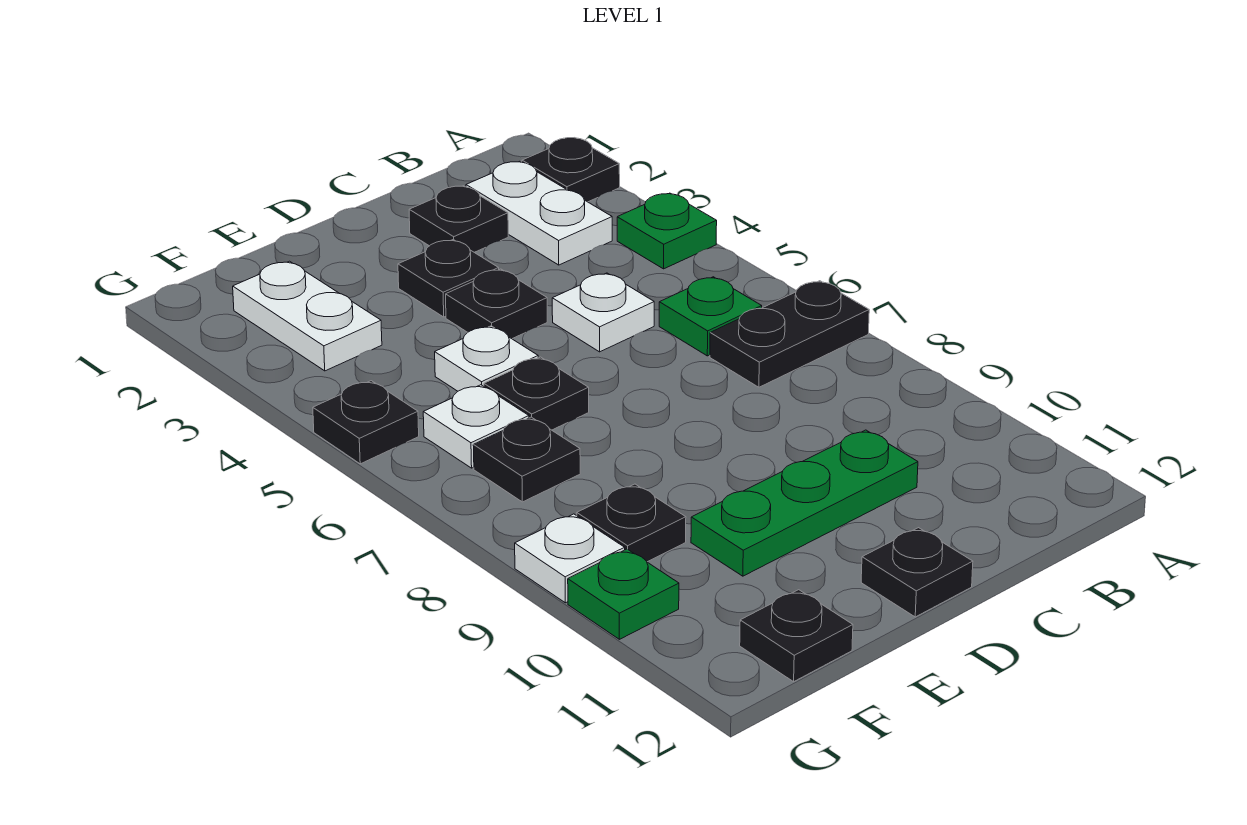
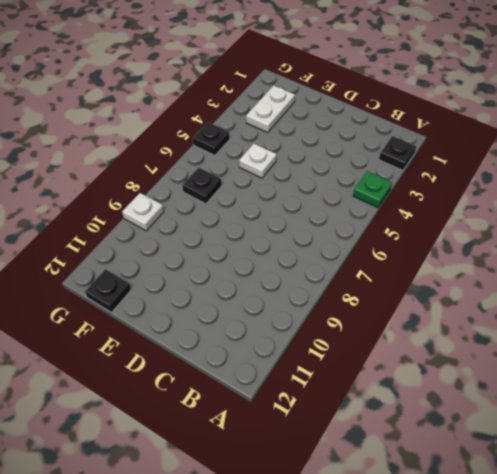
none -> black 1x2 plate [710,281,869,387]
none -> white 1x2 plate [466,161,612,265]
none -> green 1x1 plate [659,277,762,356]

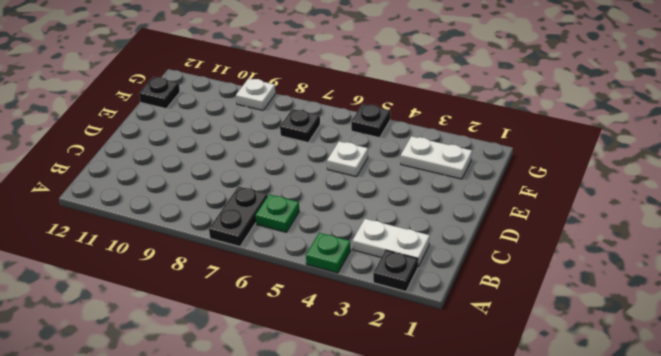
none -> black 1x1 plate [409,186,508,252]
none -> white 1x1 plate [552,273,654,352]
none -> green 1x3 plate [691,430,918,576]

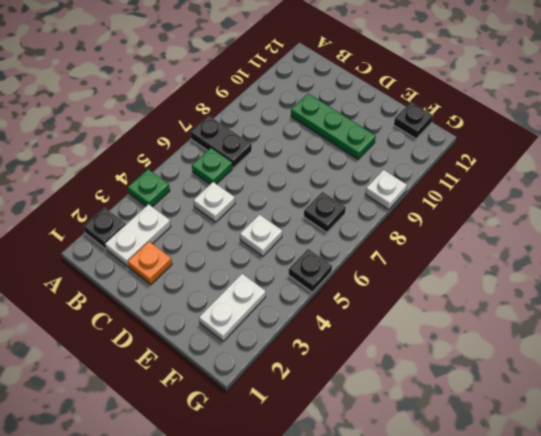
orange 1x1 plate [128,242,172,284] -> black 1x1 plate [409,186,508,252]
none -> black 1x1 plate [398,239,499,317]
none -> black 1x1 plate [446,269,547,339]
none -> black 1x1 plate [861,528,973,617]

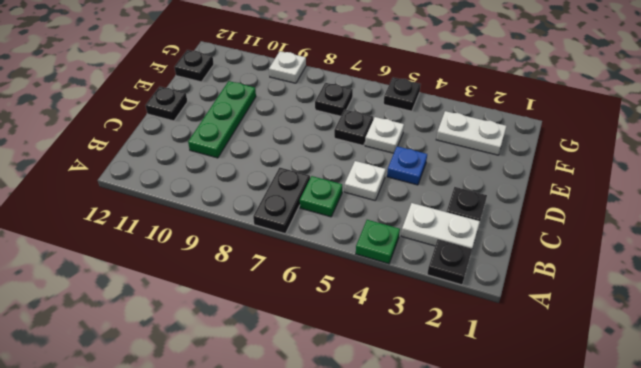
blue 1x1 plate [387,146,427,185] -> black 1x1 plate [446,269,547,339]
none -> black 1x1 plate [398,239,499,317]
none -> white 1x1 plate [423,385,529,468]
none -> black 1x1 plate [577,484,686,562]

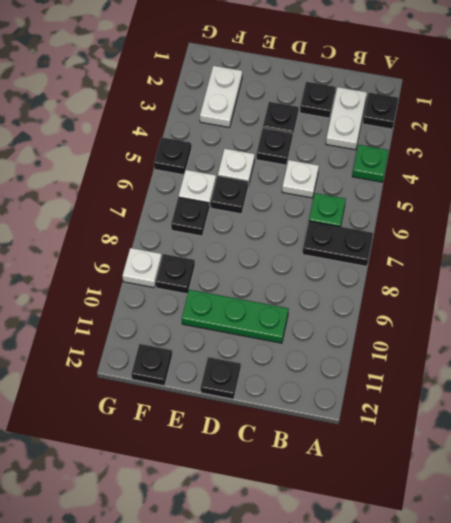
none -> green 1x1 plate [568,549,679,639]

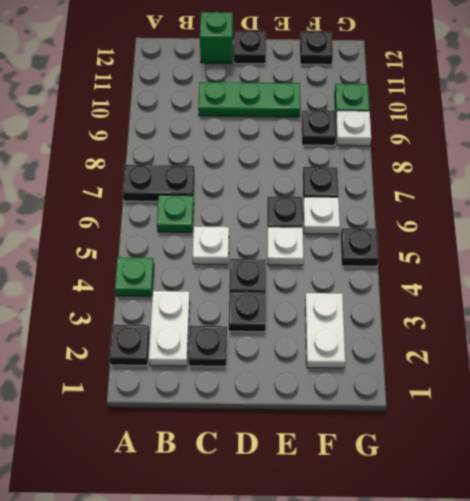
green 1x1 brick [200,12,233,63] -> none

